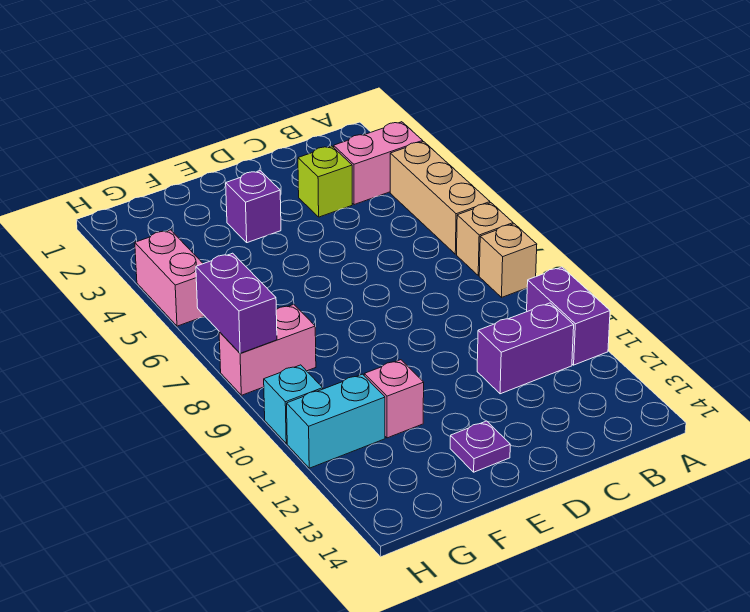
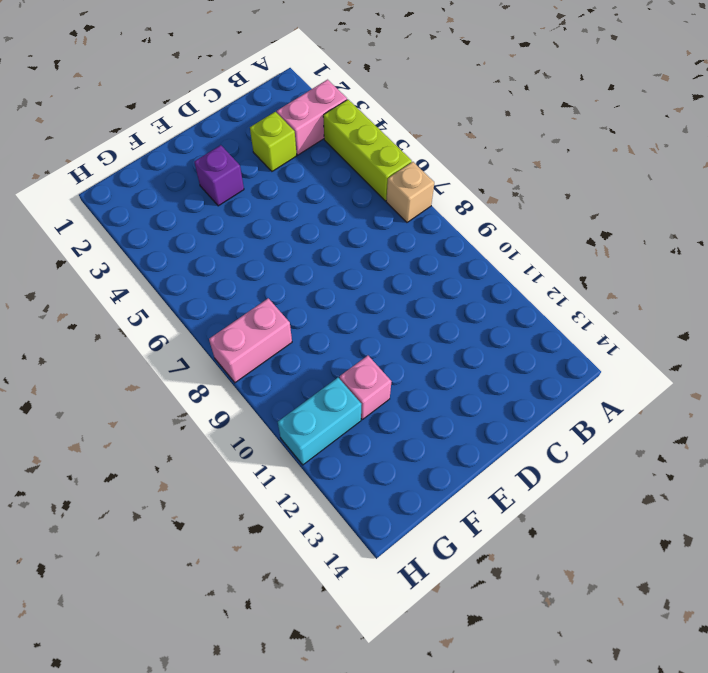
lime 1x3 brick [323,100,412,201] -> tan 1x3 brick [390,142,490,254]
none -> tan 1x1 brick [479,224,537,297]
none -> purple 1x2 brick [527,267,610,365]
none -> purple 1x2 brick [477,303,574,394]

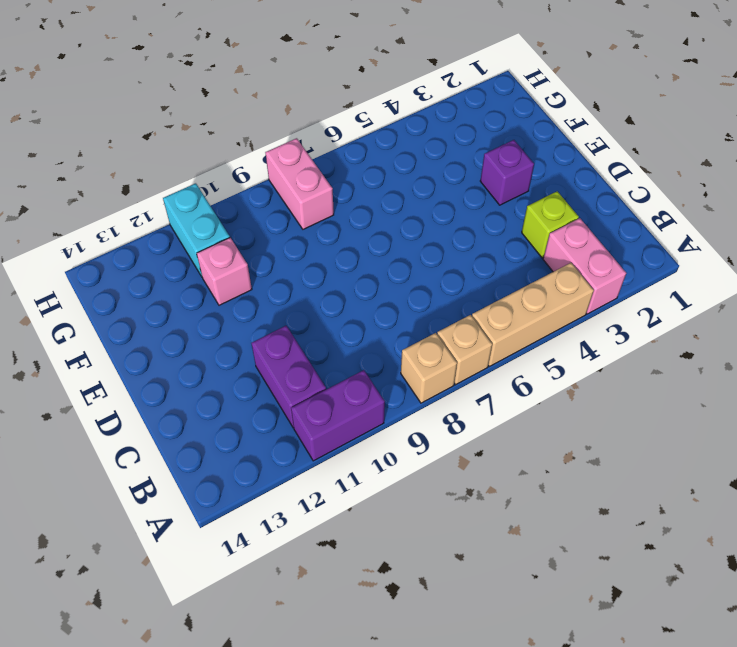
none -> purple 1x1 plate [450,421,510,472]
none -> pink 1x2 brick [135,230,204,326]
none -> cyan 1x1 brick [264,365,323,443]

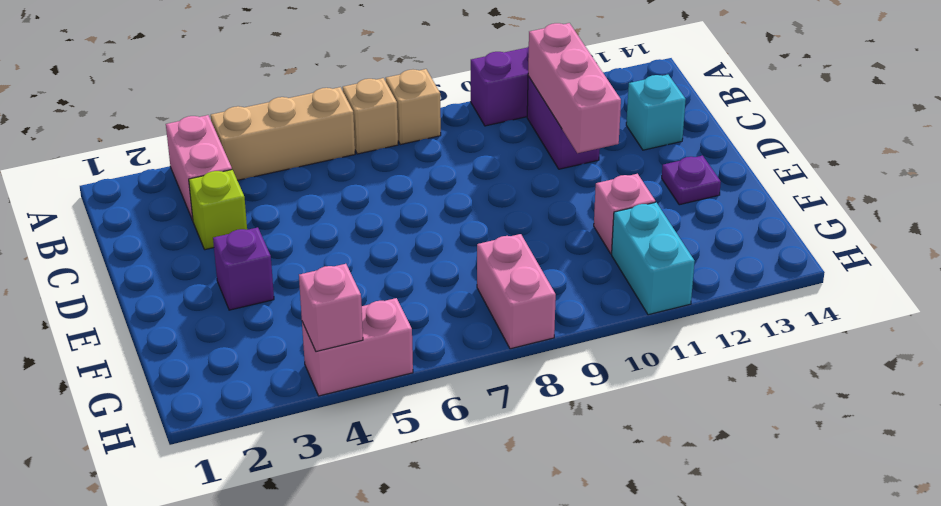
pink 1x3 brick [528,23,621,153] -> none
cyan 1x1 brick [626,75,686,150] -> cyan 1x1 brick moved to [264,365,323,443]
pink 1x1 brick [299,264,363,352] -> none
none -> purple 1x2 brick [196,253,277,353]

